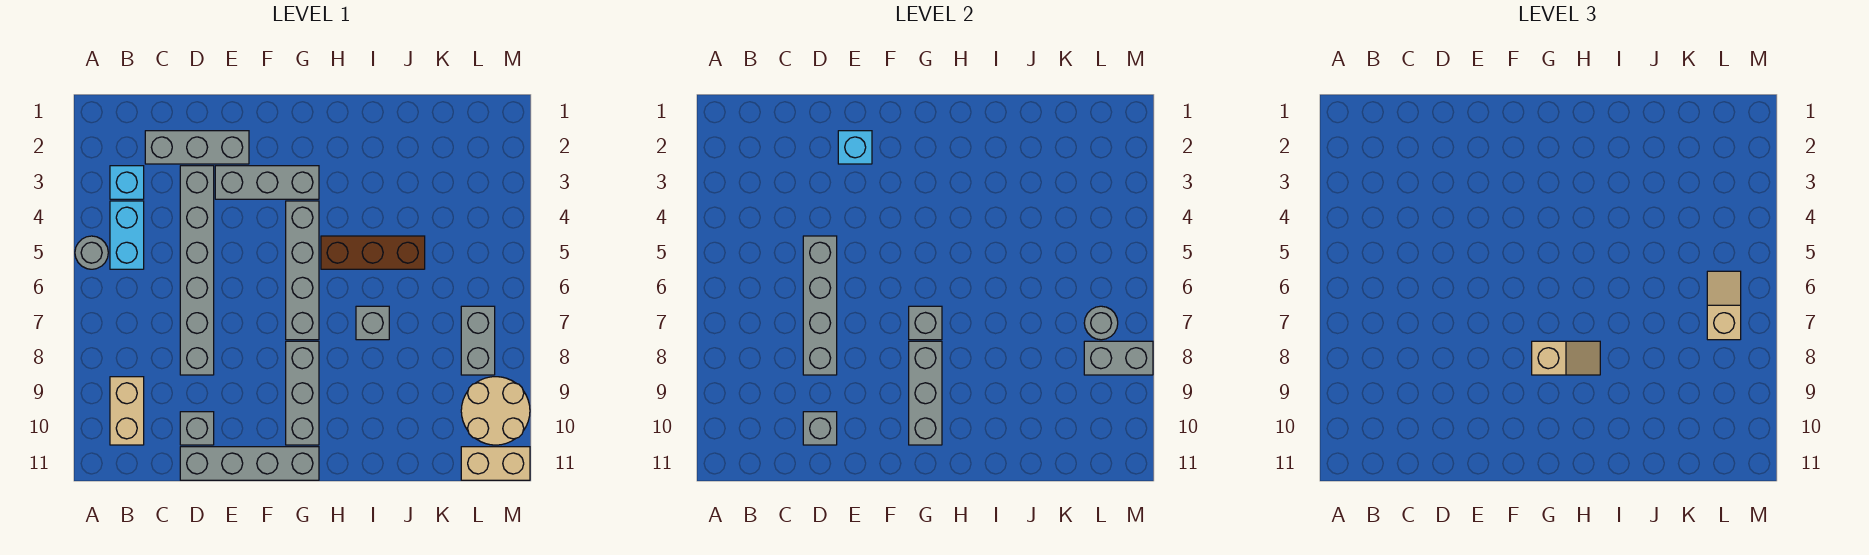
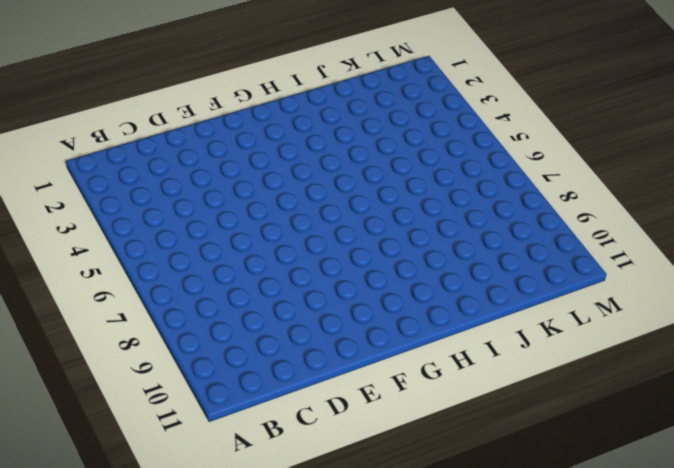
none -> grey 1x1 round brick [75,236,108,269]
none -> cyan 1x1 brick [110,166,144,199]
none -> cyan 1x2 brick [110,201,144,269]

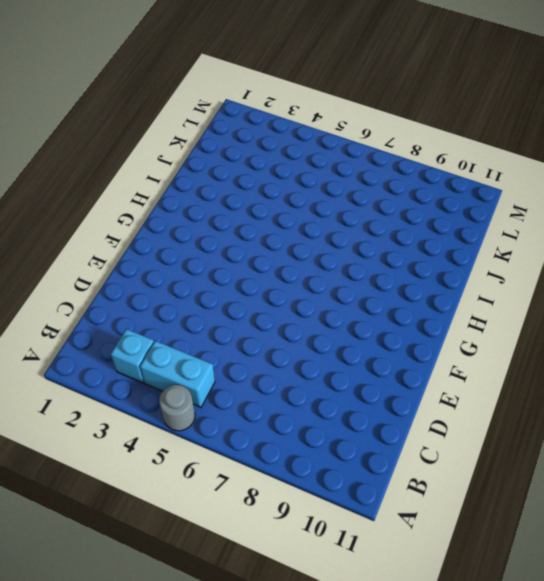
none -> tan 1x2 brick [110,377,144,445]
none -> grey 1x3 brick [145,131,249,164]
none -> grey 1x6 brick [180,166,214,375]

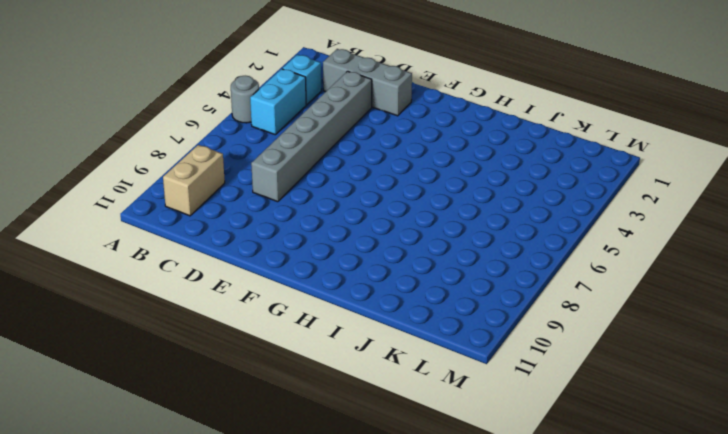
none -> grey 1x1 brick [180,412,214,445]
none -> grey 1x4 brick [180,447,319,480]
none -> grey 1x3 brick [215,166,319,199]

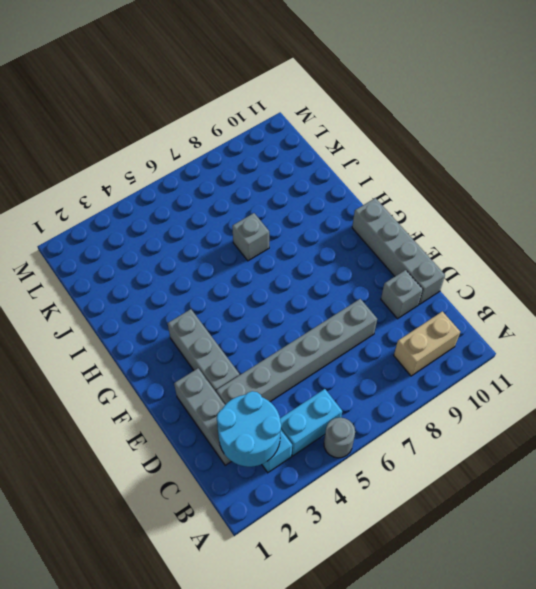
cyan 2x2 round brick [217,391,281,467] -> none
none -> grey 1x4 brick [286,201,319,340]
none -> grey 1x3 brick [286,341,319,445]
none -> brown 1x3 brick [321,236,425,269]

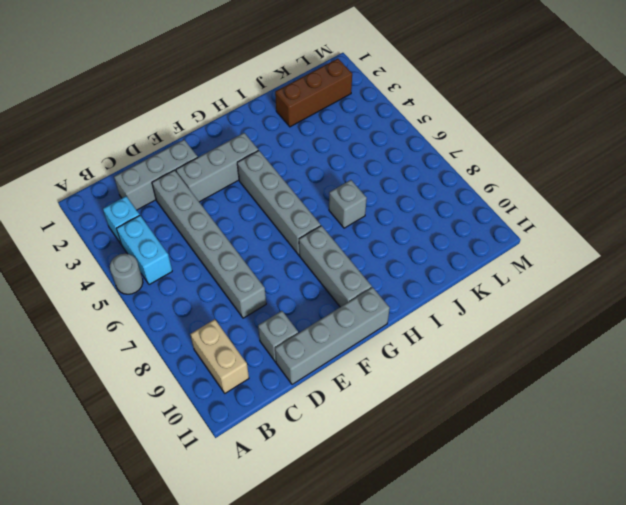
brown 1x3 brick [275,59,352,127] -> brown 1x3 brick moved to [321,236,425,269]
none -> grey 1x2 brick [461,306,495,375]
none -> tan 2x2 round brick [461,377,530,445]
none -> tan 1x2 brick [461,447,530,480]

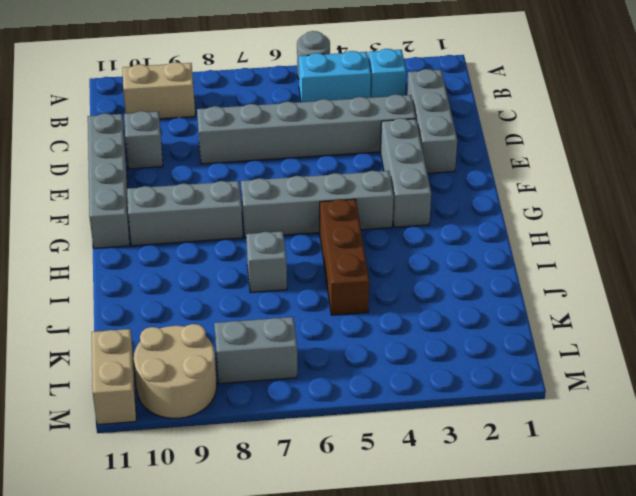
none -> grey 1x4 brick [803,236,837,375]
none -> grey 1x1 brick [803,412,837,445]
none -> cyan 1x1 brick [838,131,872,164]

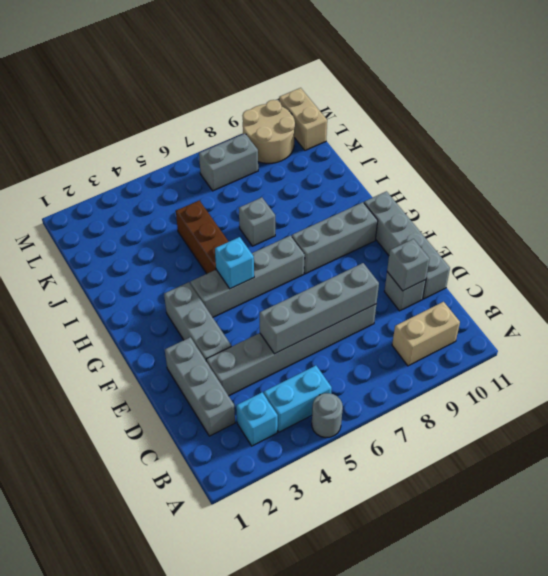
cyan 1x1 brick [215,237,254,289] -> cyan 1x1 brick moved to [838,131,872,164]
none -> grey 1x1 brick [909,306,942,340]
none -> grey 1x3 brick [909,341,942,445]
none -> grey 1x1 round brick [1084,306,1118,340]

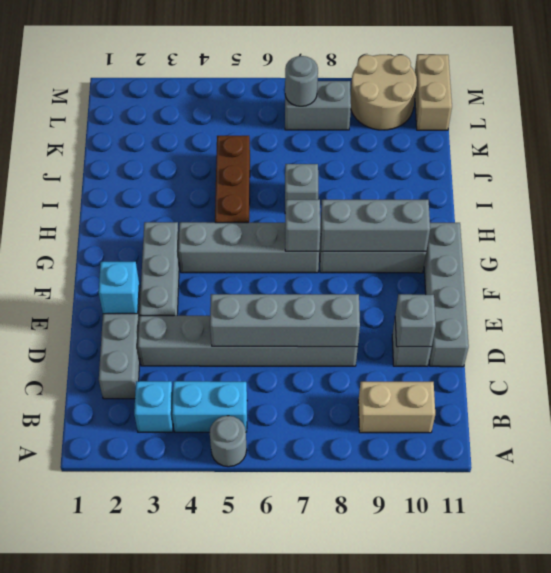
none -> grey 1x2 brick [1084,341,1153,375]
none -> tan 1x2 slope [1532,341,1600,375]
none -> tan 1x2 slope [1707,271,1741,340]

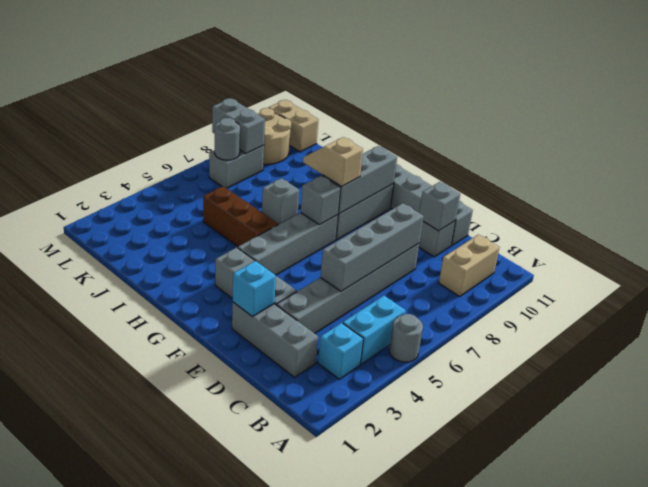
none -> tan 1x2 slope [1707,271,1741,340]

